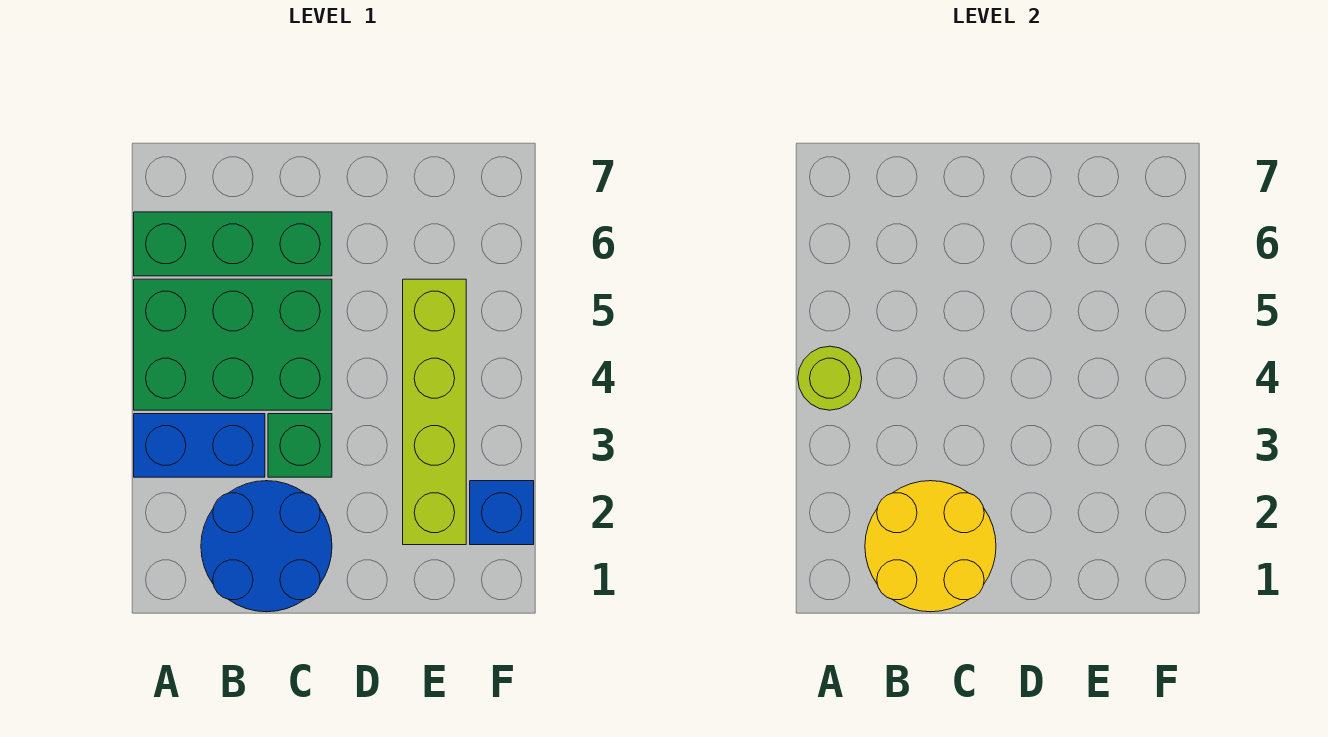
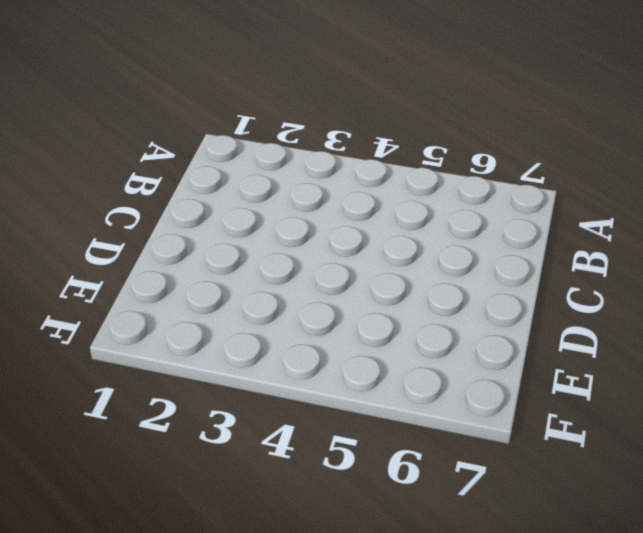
none -> blue 1x2 brick [134,414,265,477]
none -> green 2x3 brick [134,279,332,410]

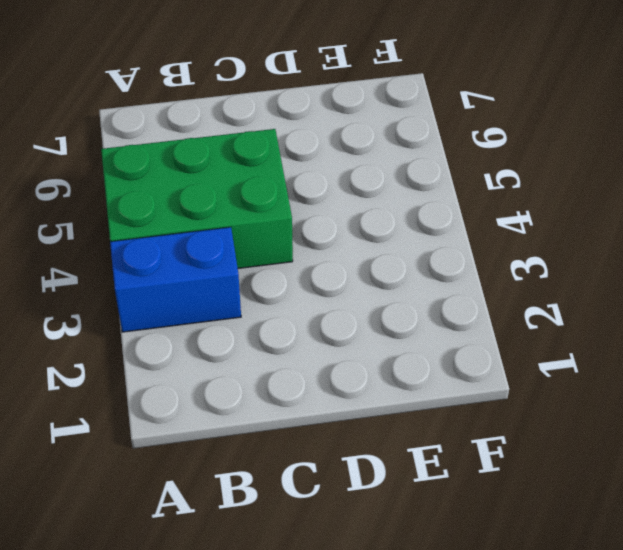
none -> green 1x3 brick [134,212,332,276]
none -> blue 2x2 round brick [201,481,332,612]

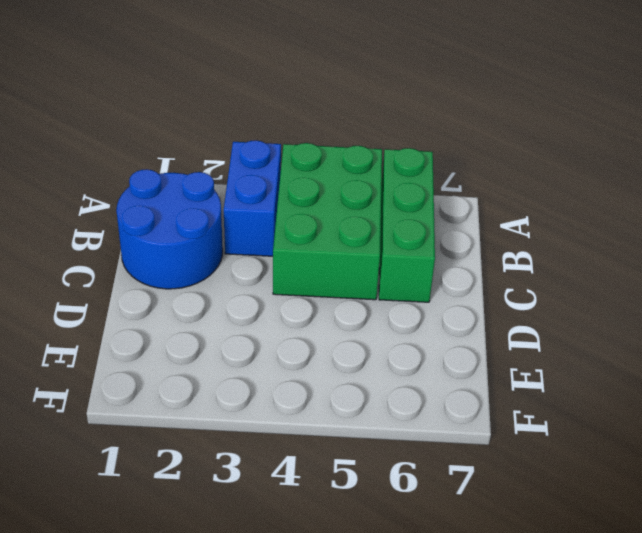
none -> green 1x1 brick [268,414,332,477]
none -> lime 1x4 brick [403,279,466,545]

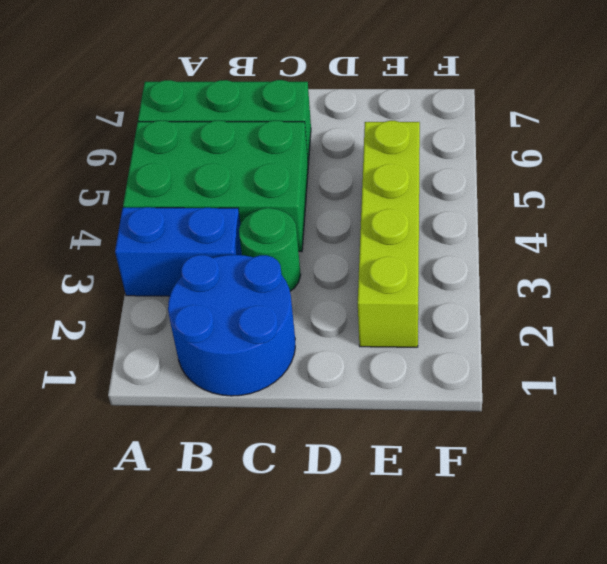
green 1x1 round brick [239,208,301,291] -> green 1x1 brick [268,414,332,477]
none -> blue 1x1 brick [470,481,534,545]
none -> lime 1x1 round brick [798,346,862,410]

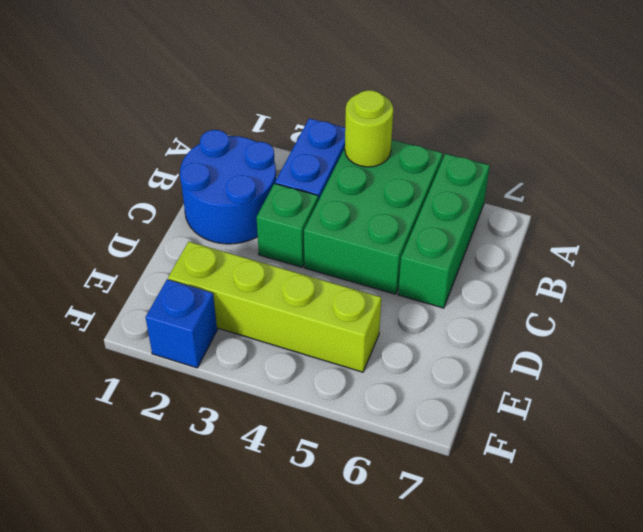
none -> yellow 2x2 round brick [865,481,996,612]

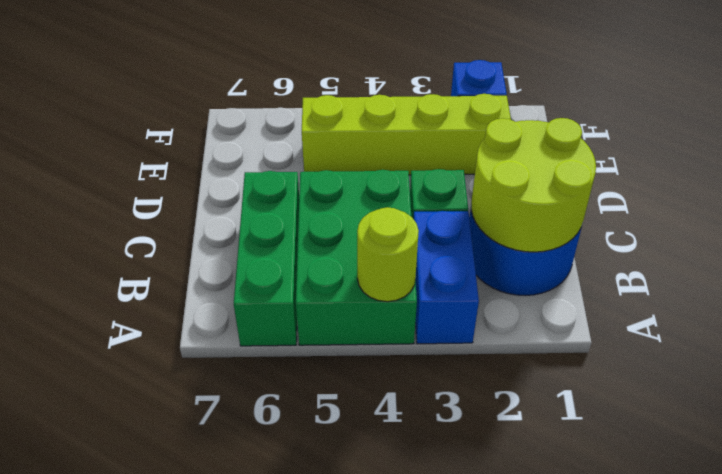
lime 2x2 round brick [471,118,596,252] -> yellow 2x2 round brick [865,481,996,612]

